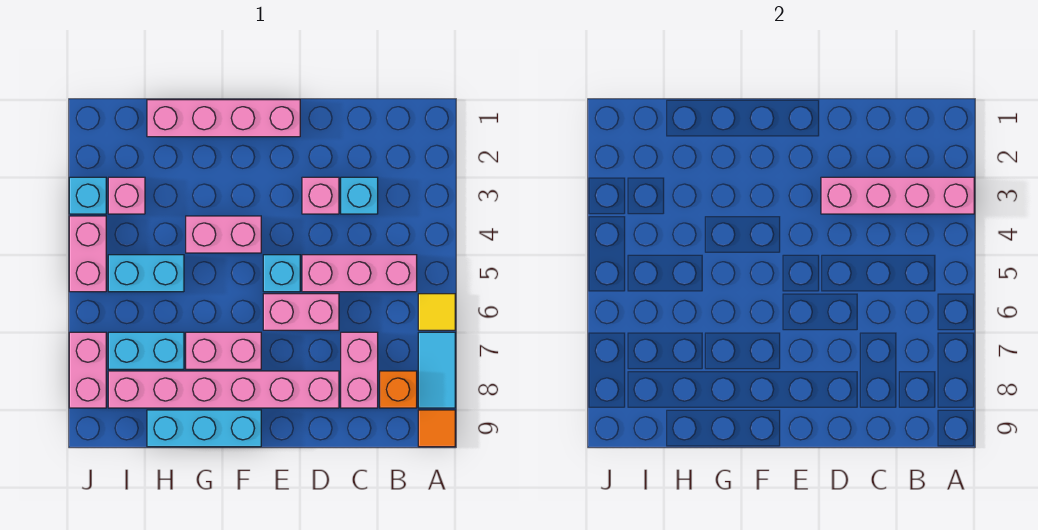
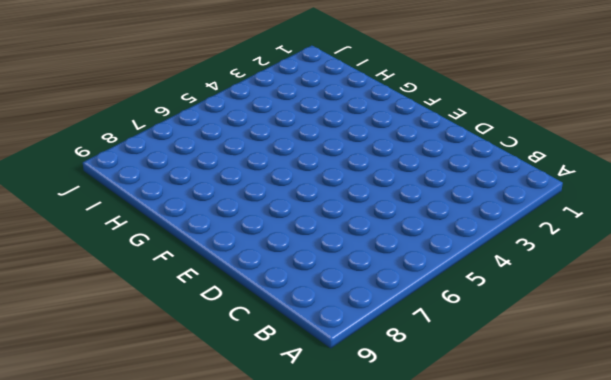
none -> yellow 1x1 tile [418,294,455,330]
none -> cyan 1x2 tile [418,332,455,408]
none -> orange 1x1 tile [418,410,455,447]

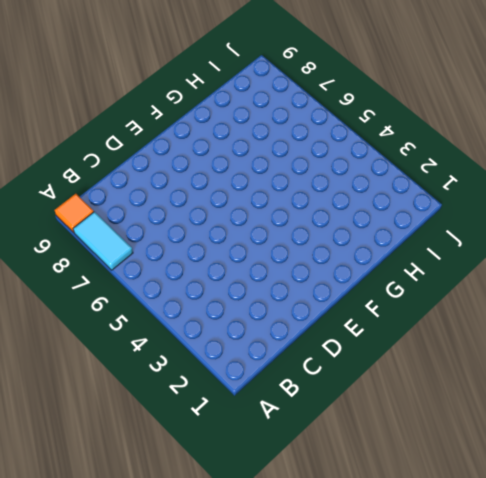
none -> yellow 1x1 tile [418,294,455,330]
none -> pink 1x3 brick [302,255,417,292]
none -> orange 1x1 brick [380,371,417,408]

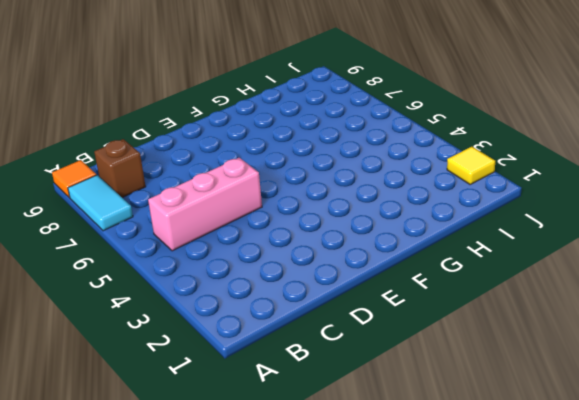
brown 1x1 brick [94,139,146,198] -> orange 1x1 brick [380,371,417,408]
yellow 1x1 tile [447,147,495,184] -> yellow 1x1 tile moved to [418,294,455,330]
none -> cyan 1x1 brick [341,177,378,214]
none -> pink 1x2 brick [341,332,378,408]
none -> pink 1x1 brick [302,177,339,214]

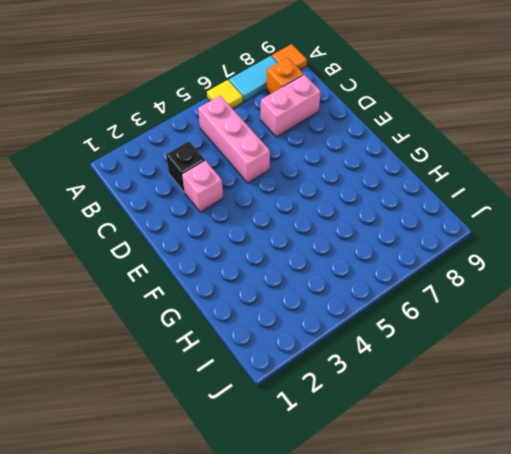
black 1x1 brick [166,141,205,192] -> cyan 1x1 brick [341,177,378,214]
none -> pink 1x2 brick [263,294,339,330]
none -> pink 1x6 brick [108,371,339,408]
none -> pink 1x4 brick [147,100,300,137]

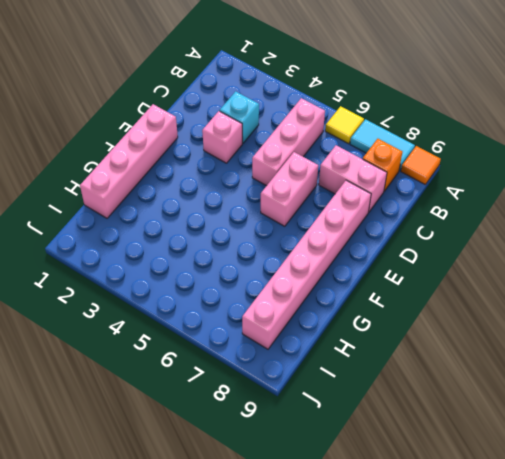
none -> cyan 1x1 brick [263,255,300,292]
none -> pink 1x2 brick [186,216,261,253]
none -> pink 1x2 brick [186,332,261,369]

